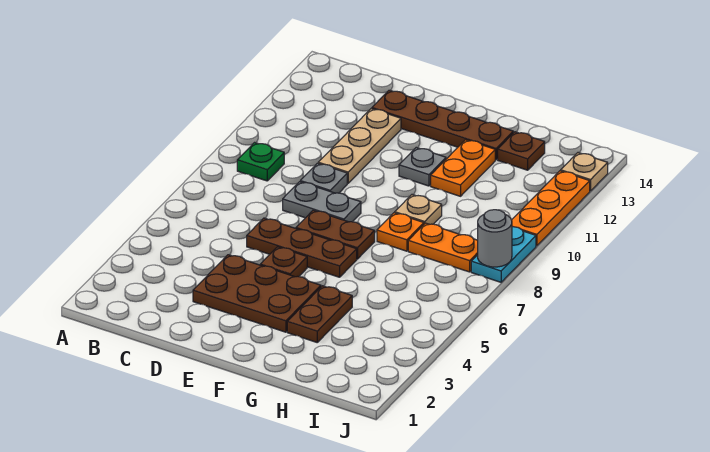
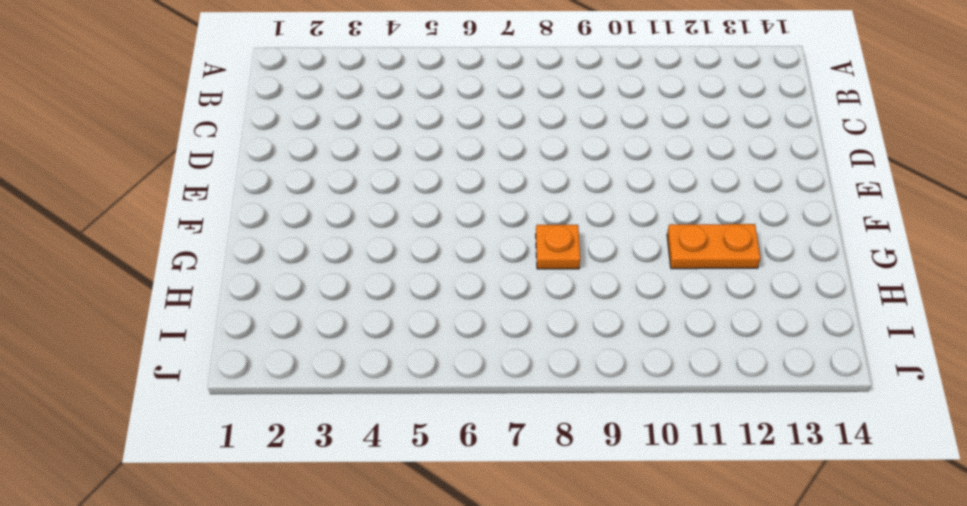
none -> green 1x1 plate [237,143,284,181]
none -> brown 2x3 plate [193,255,321,332]
none -> brown 1x3 plate [247,218,357,277]

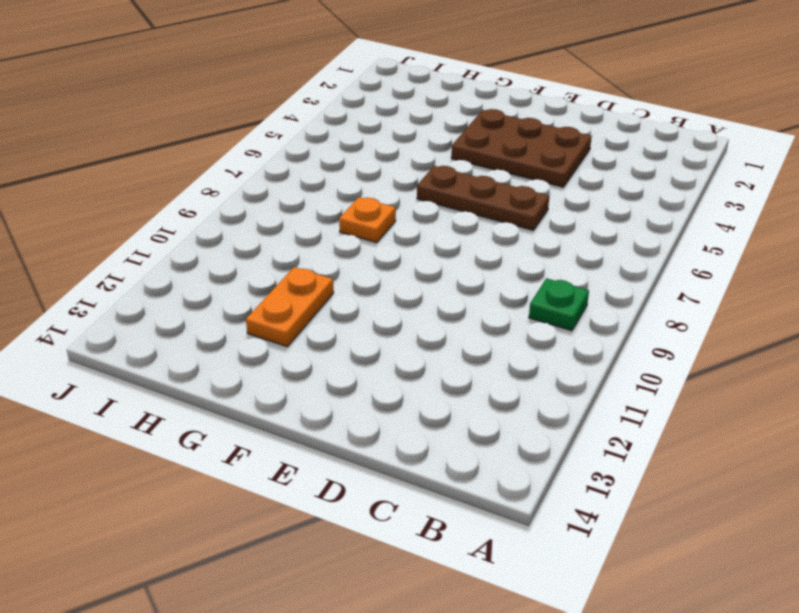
none -> grey 1x2 plate [283,182,361,222]
none -> grey 1x1 plate [300,163,347,193]
none -> tan 1x3 plate [318,109,401,183]

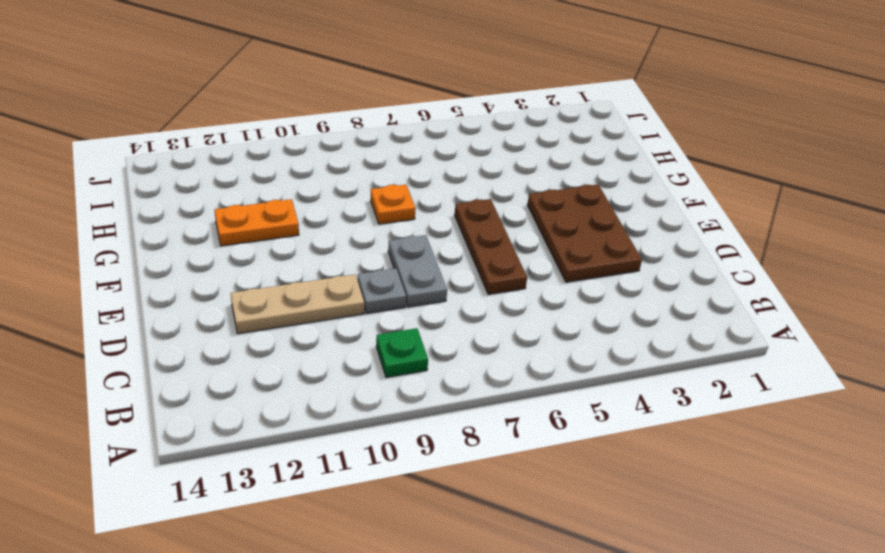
none -> brown 1x4 plate [372,90,513,160]
none -> brown 1x1 plate [260,247,307,277]
none -> brown 1x2 plate [296,210,375,259]

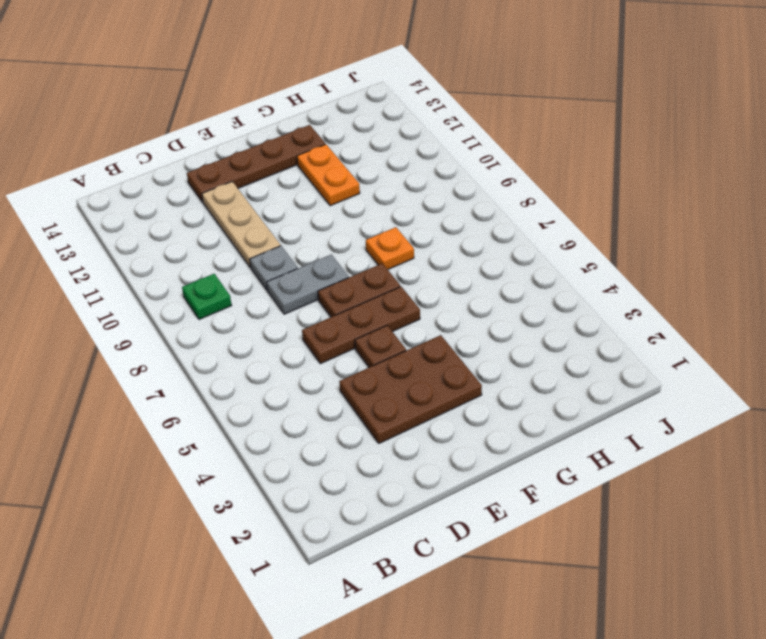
none -> grey 1x1 plate [399,148,446,186]
none -> brown 1x2 plate [287,286,352,342]
none -> tan 1x1 plate [395,195,442,224]

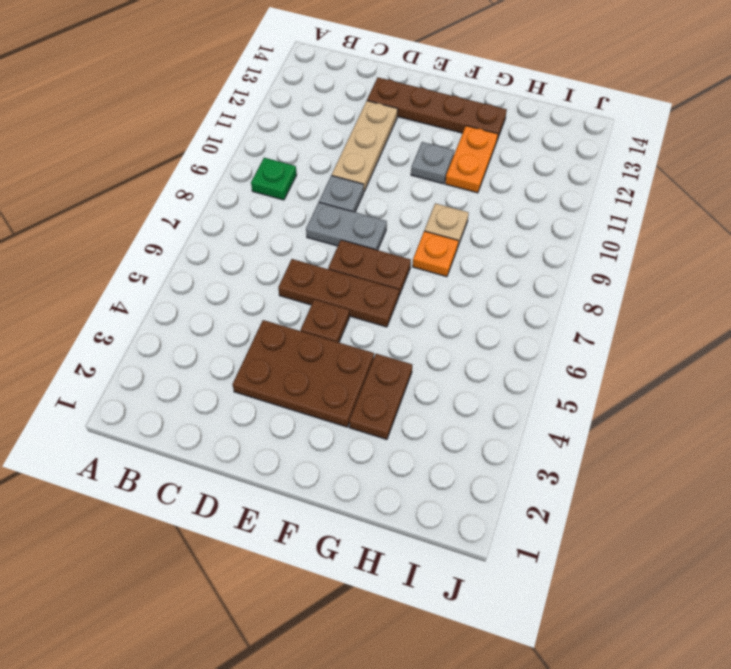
none -> orange 1x2 plate [408,223,478,272]
none -> brown 1x1 plate [498,132,545,170]
none -> cyan 1x2 plate [471,227,536,282]

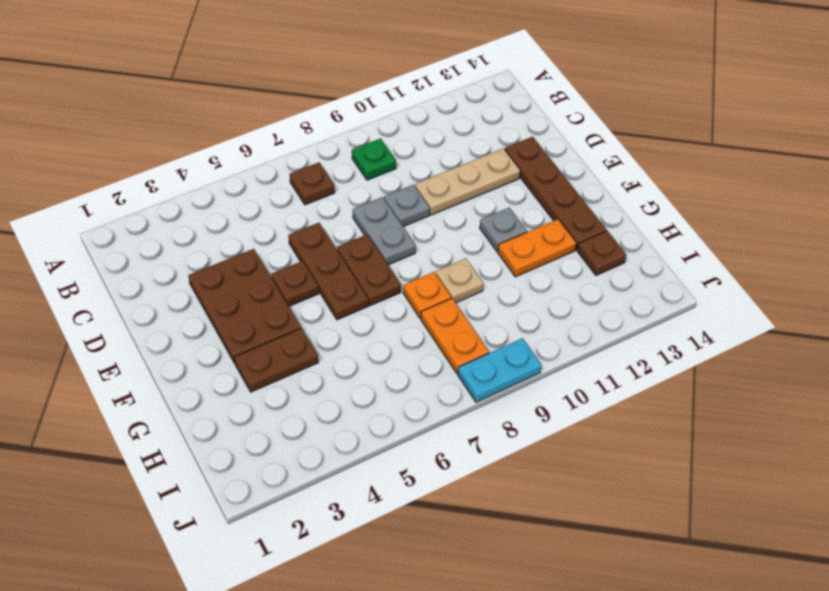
brown 1x1 plate [290,162,335,205] -> none
none -> orange 1x3 plate [512,171,590,246]
none -> tan 1x1 plate [561,153,608,191]
none -> grey 1x1 round brick [478,210,512,267]

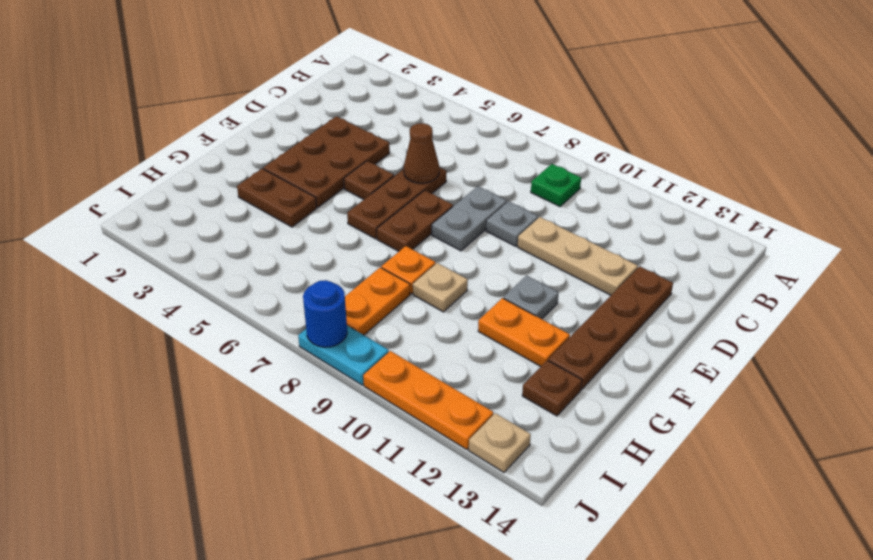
brown 1x1 cone [404,123,439,183] -> none
blue 1x1 round brick [303,280,347,347] -> grey 1x1 round brick [478,210,512,267]

